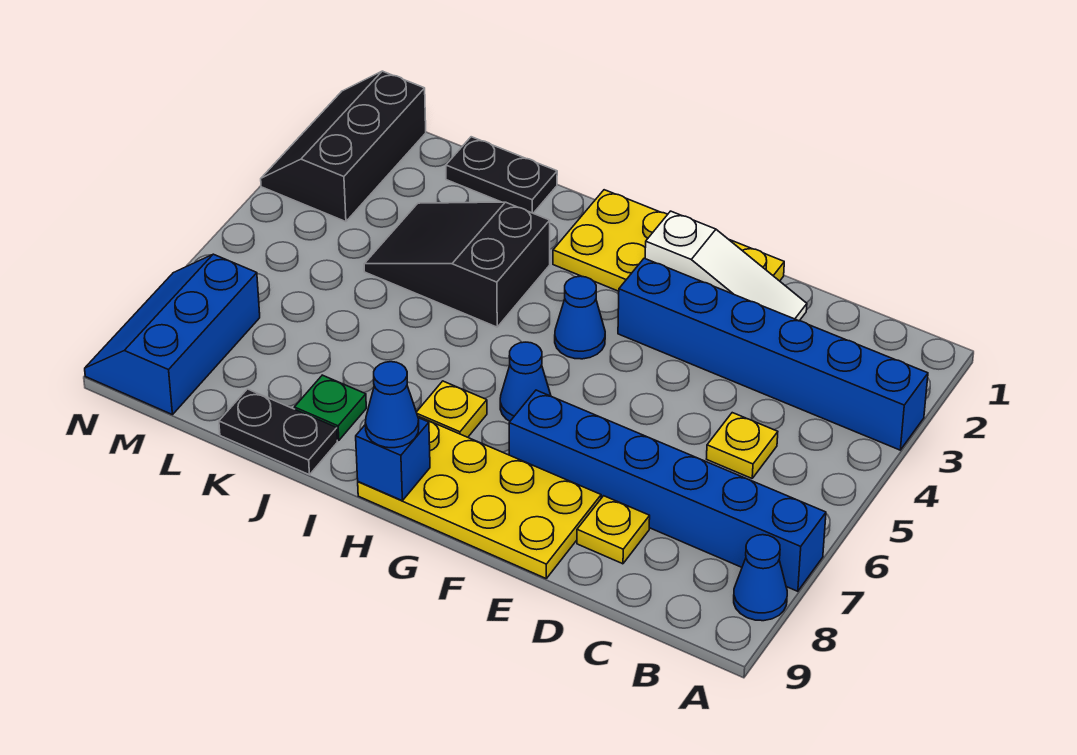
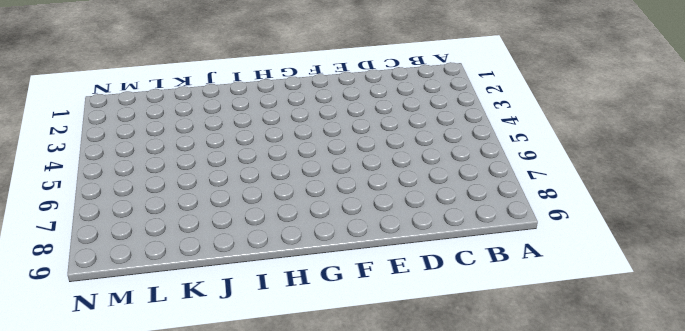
none -> blue 1x6 brick [618,258,928,450]
none -> blue 1x6 brick [509,390,826,591]
none -> blue 1x1 cone [734,535,787,621]

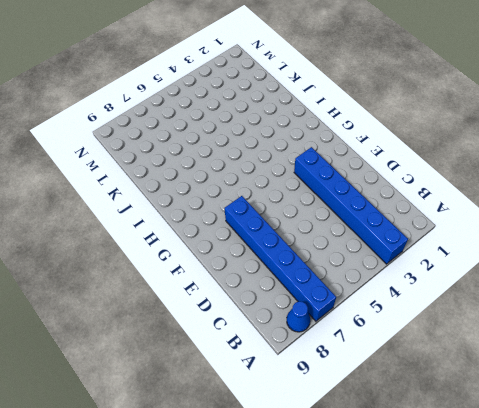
none -> yellow 1x1 plate [707,413,778,478]
none -> yellow 1x1 plate [577,496,650,564]
none -> yellow 2x4 plate [553,190,784,291]

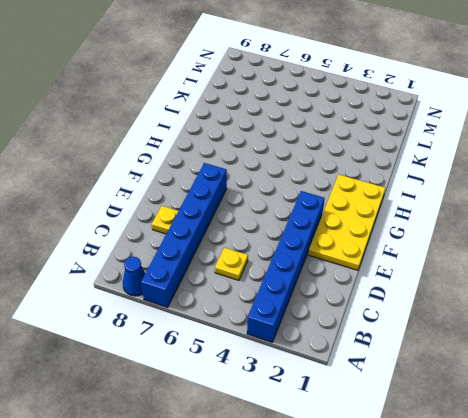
none -> yellow 2x4 plate [358,416,601,578]
none -> blue 1x1 cone [555,276,605,359]
none -> blue 1x1 cone [500,342,551,421]

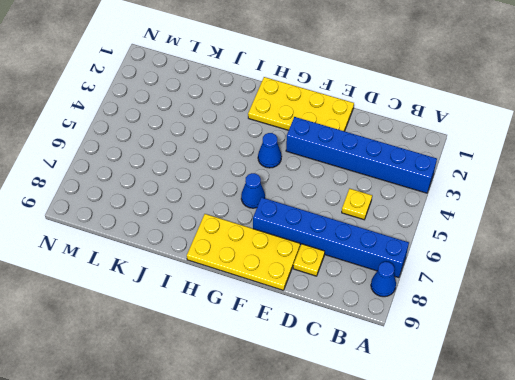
none -> yellow 1x1 plate [416,381,487,437]
none -> black 2x3 slope [364,202,550,327]
none -> black 1x2 plate [446,137,557,213]

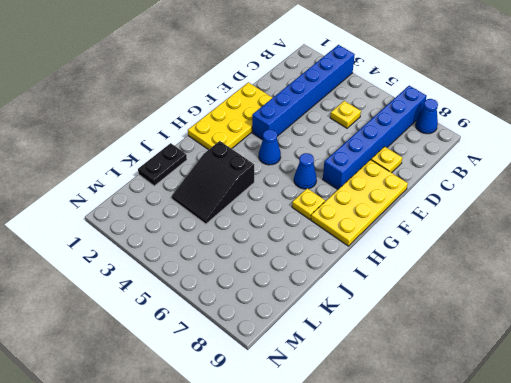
none -> green 1x1 plate [294,375,366,440]
none -> black 1x2 plate [219,389,337,475]
none -> black 2x3 slope [261,71,426,222]

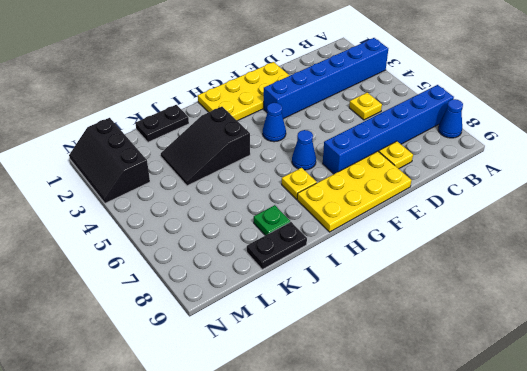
none -> blue 2x3 slope [85,254,260,415]
none -> white 1x3 slope [645,211,807,321]
none -> blue 1x1 brick [356,418,430,501]

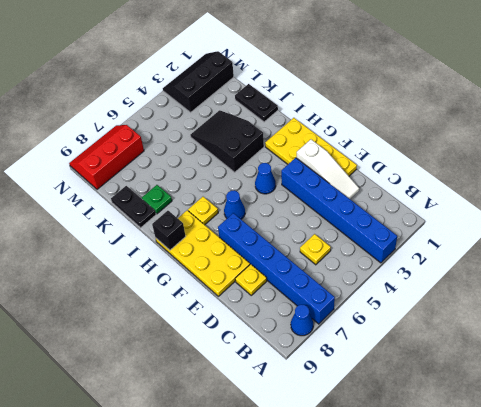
black 1x1 brick [152,211,186,250] -> blue 1x1 brick [356,418,430,501]
red 2x3 slope [69,125,144,189] -> blue 2x3 slope [85,254,260,415]
none -> blue 1x1 cone [365,362,419,448]

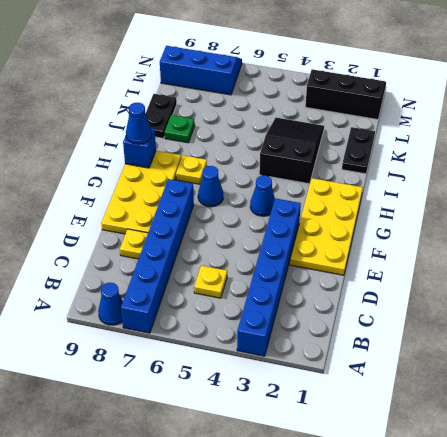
none -> white 1x3 slope [645,211,807,321]

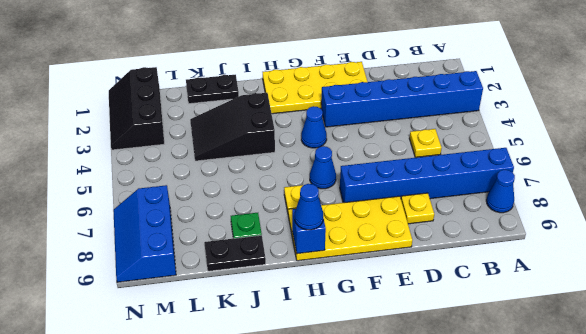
none -> white 1x3 slope [645,211,807,321]

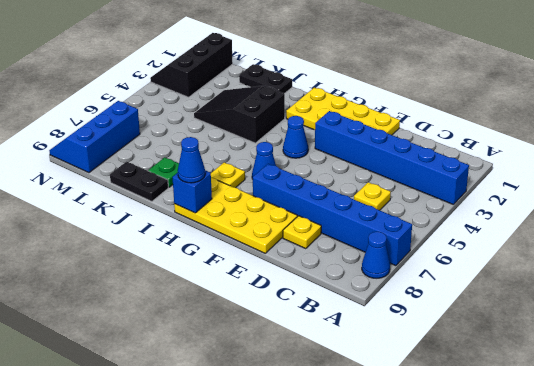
none -> white 1x3 slope [645,211,807,321]

